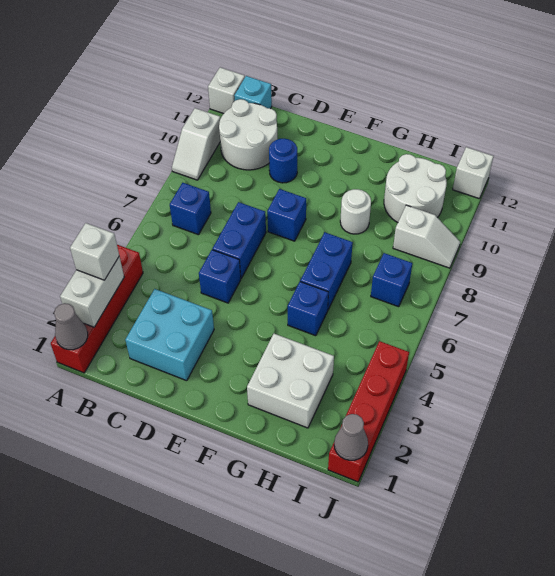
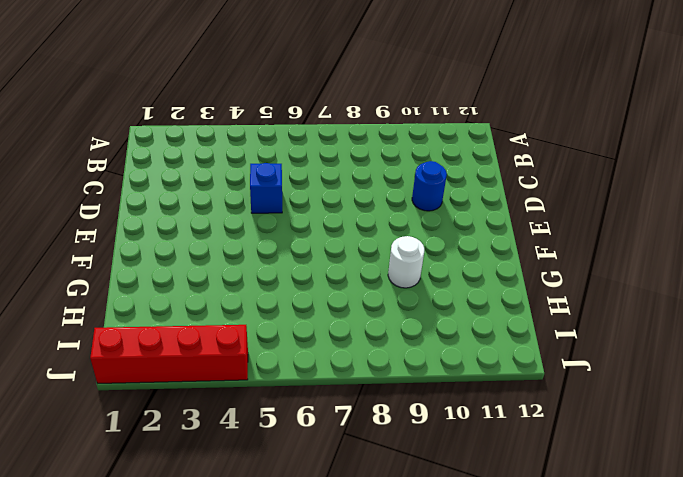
none -> red 1x4 brick [51,245,143,373]
none -> white 1x2 slope [172,108,220,180]
none -> white 1x1 brick [208,67,245,114]

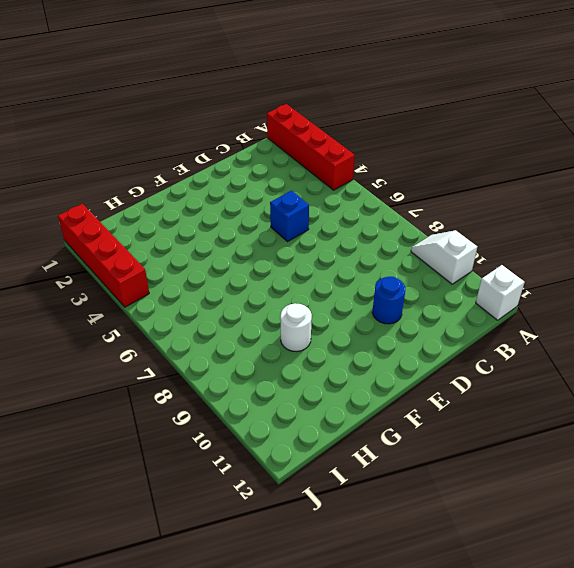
none -> blue 1x1 brick [170,183,211,235]
none -> white 2x2 round brick [219,99,277,170]
none -> cyan 1x1 brick [234,76,272,109]

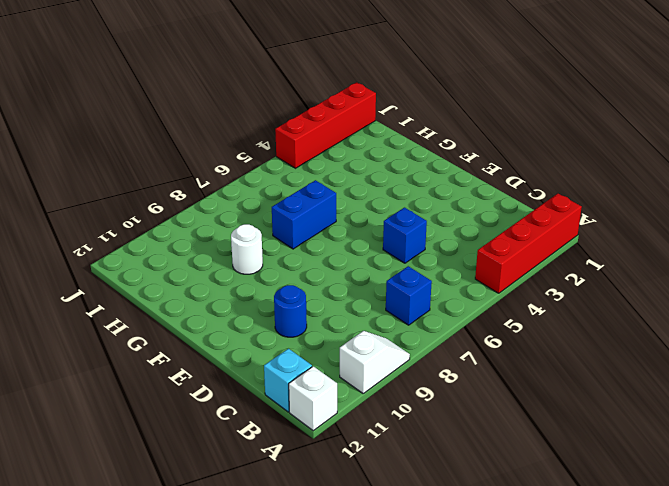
none -> white 2x2 round brick [219,99,277,170]
none -> cyan 2x2 brick [125,289,214,381]
none -> blue 1x2 brick [213,202,266,278]

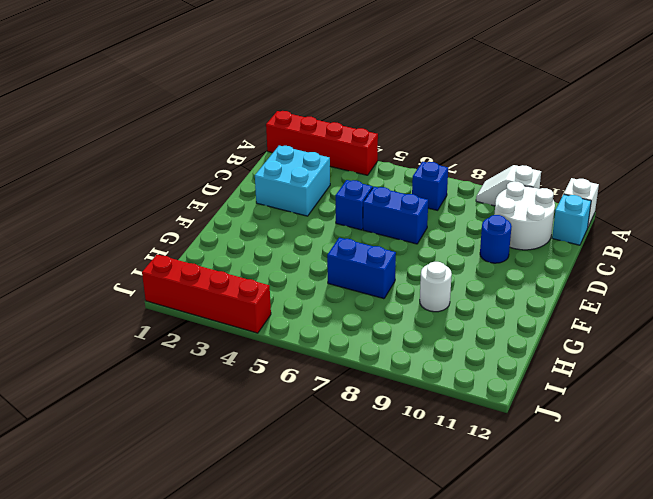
none -> blue 1x1 brick [267,189,306,241]
none -> white 2x2 brick [247,334,334,428]
none -> blue 1x1 brick [288,282,328,336]

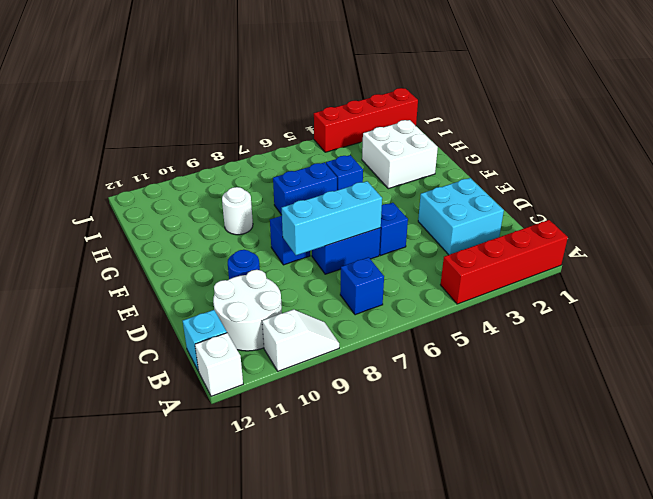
cyan 1x3 brick [282,181,382,255] -> none
none -> white 2x2 round brick [384,154,447,222]
none -> blue 1x1 brick [371,253,412,307]
none -> white 1x2 slope [393,205,460,268]

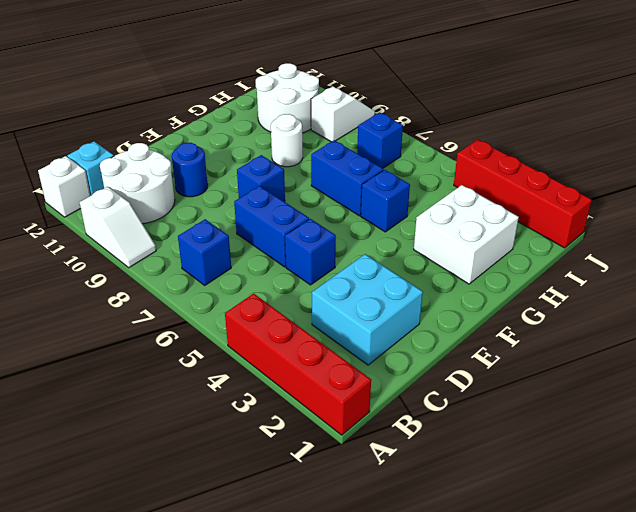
none -> white 1x1 brick [453,147,493,199]
none -> grey 1x1 cone [54,303,88,350]
none -> white 1x2 brick [60,256,124,327]

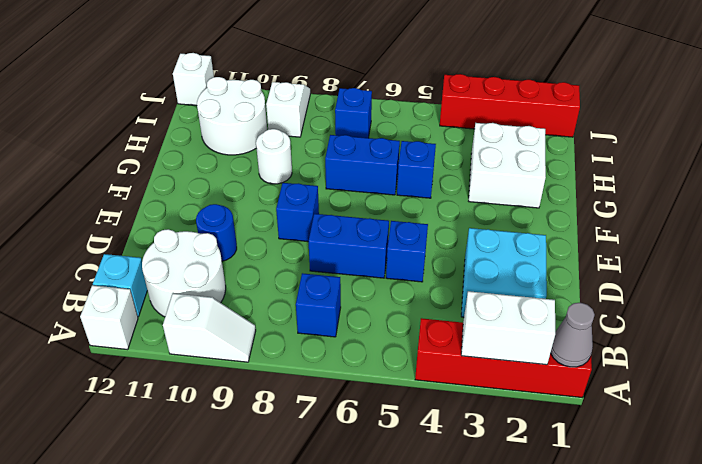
none -> grey 1x1 cone [334,414,368,460]
none -> white 1x1 brick [70,223,119,280]

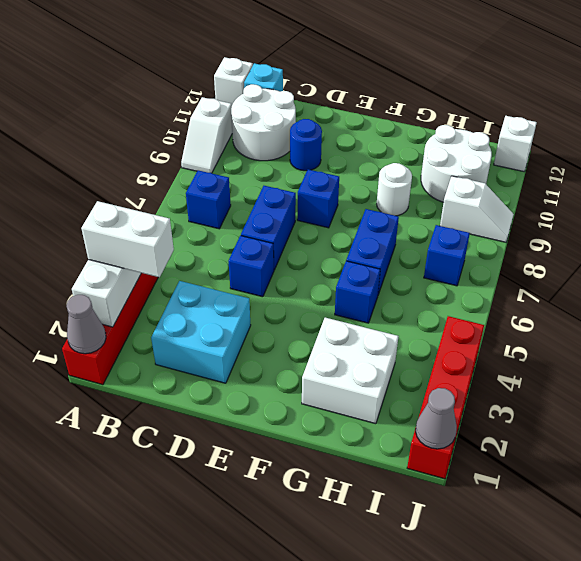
white 1x2 brick [81,201,174,277] -> white 1x1 brick [70,223,119,280]

